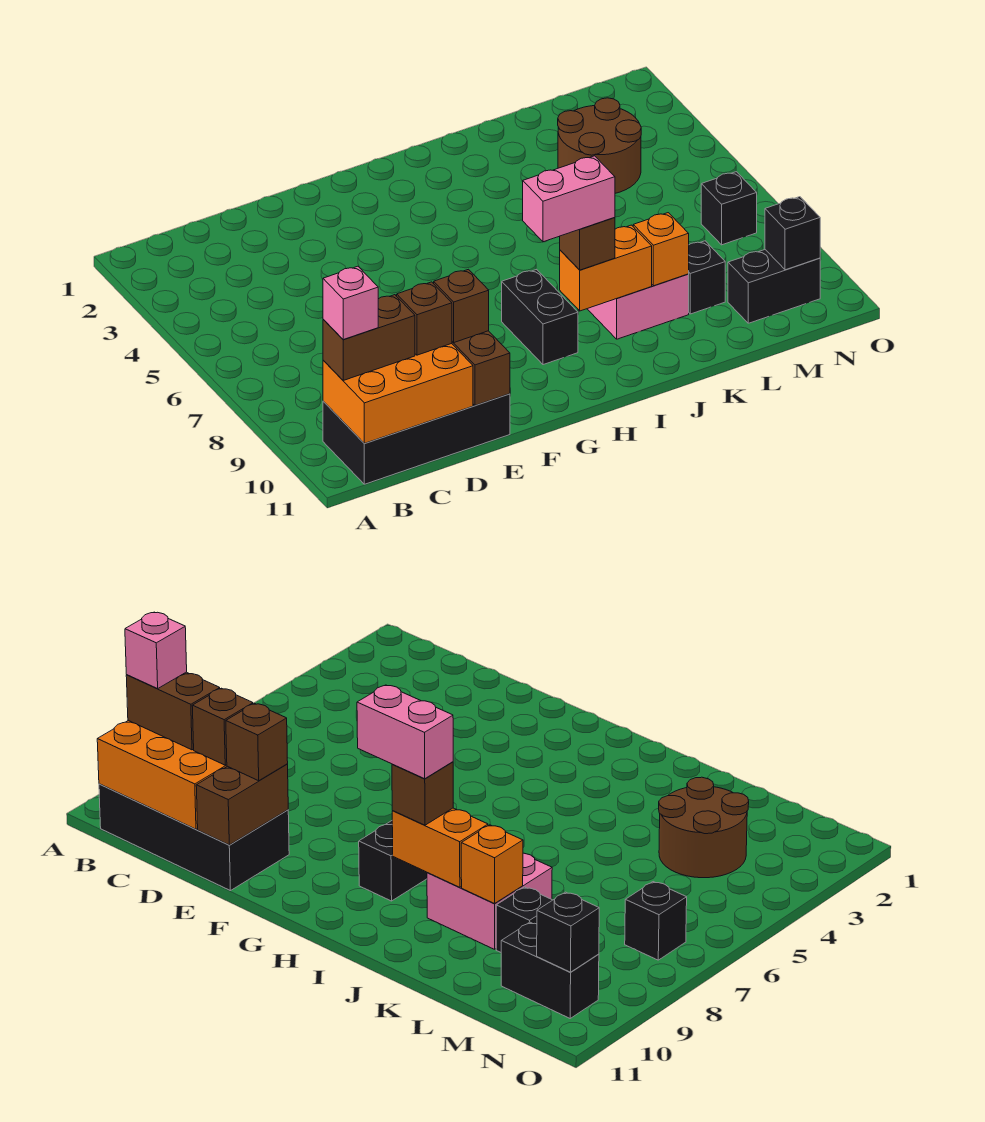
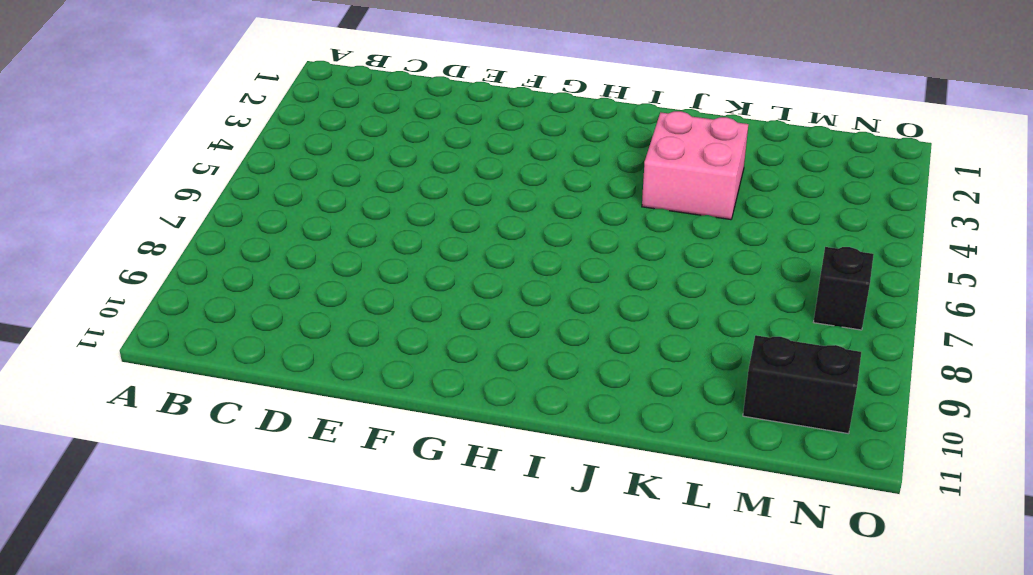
pink 2x2 brick [642,111,748,220] -> pink 2x2 brick moved to [588,274,689,339]
none -> black 2x4 brick [323,394,510,484]
none -> black 1x2 brick [502,269,578,365]
none -> brown 2x2 round brick [558,98,641,193]

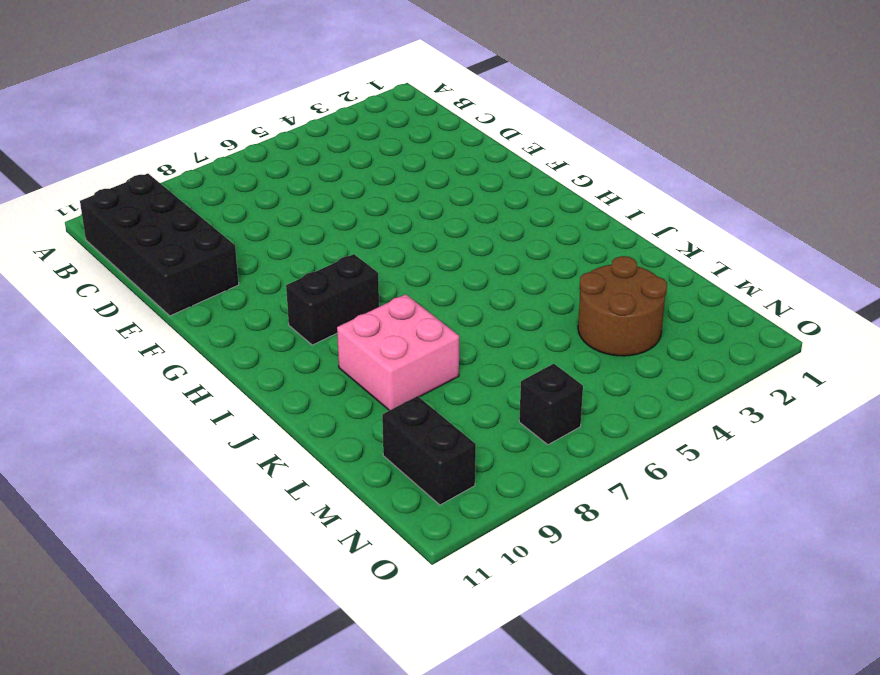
none -> black 1x1 brick [689,241,725,314]
none -> orange 2x3 brick [323,343,473,444]
none -> brown 1x2 brick [452,331,510,405]

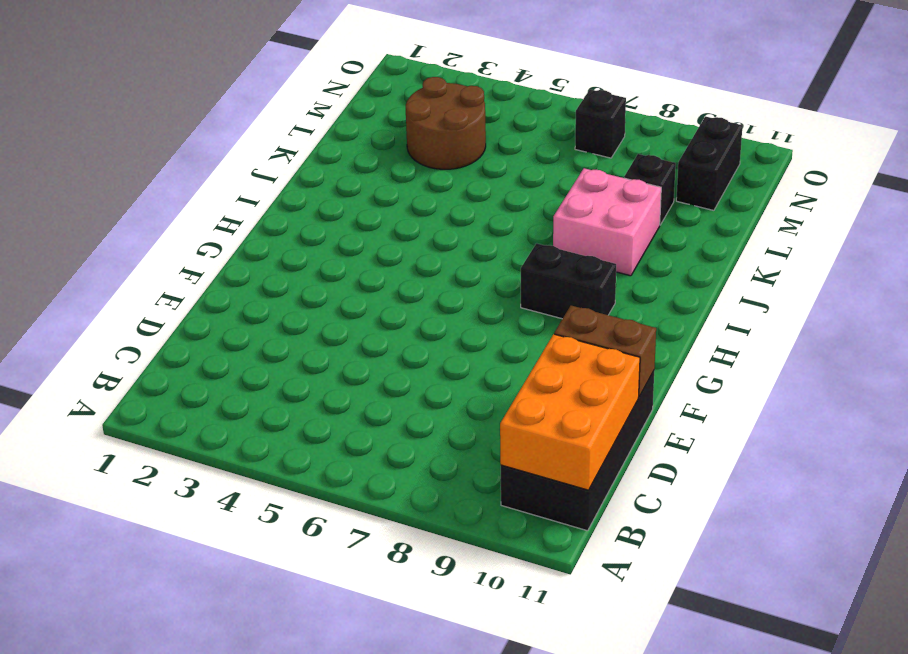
none -> orange 1x2 brick [560,225,652,311]
none -> orange 1x1 brick [633,213,689,286]
none -> black 1x1 brick [765,197,820,270]

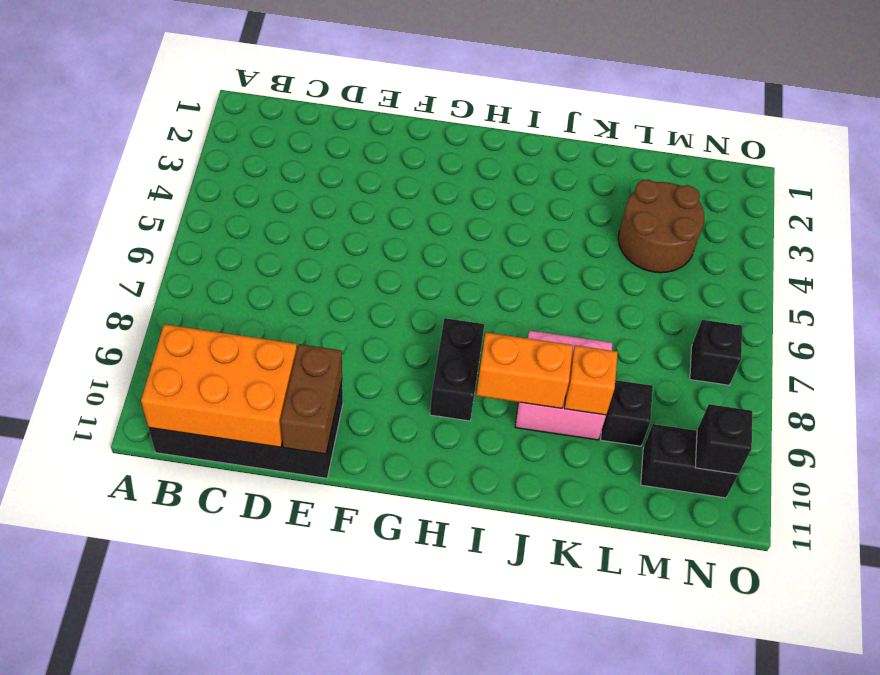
none -> brown 1x2 brick [323,295,415,380]
none -> brown 1x1 brick [397,282,452,355]
none -> brown 1x1 brick [434,269,489,343]

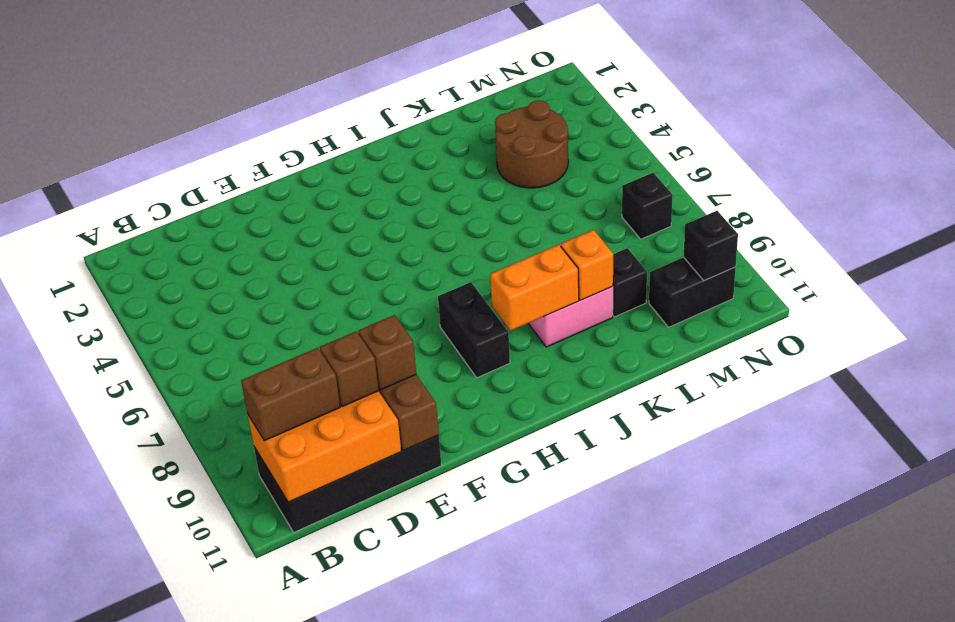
none -> brown 1x1 brick [560,218,615,270]
none -> pink 1x1 brick [323,266,378,340]
none -> pink 1x2 brick [523,156,615,242]

